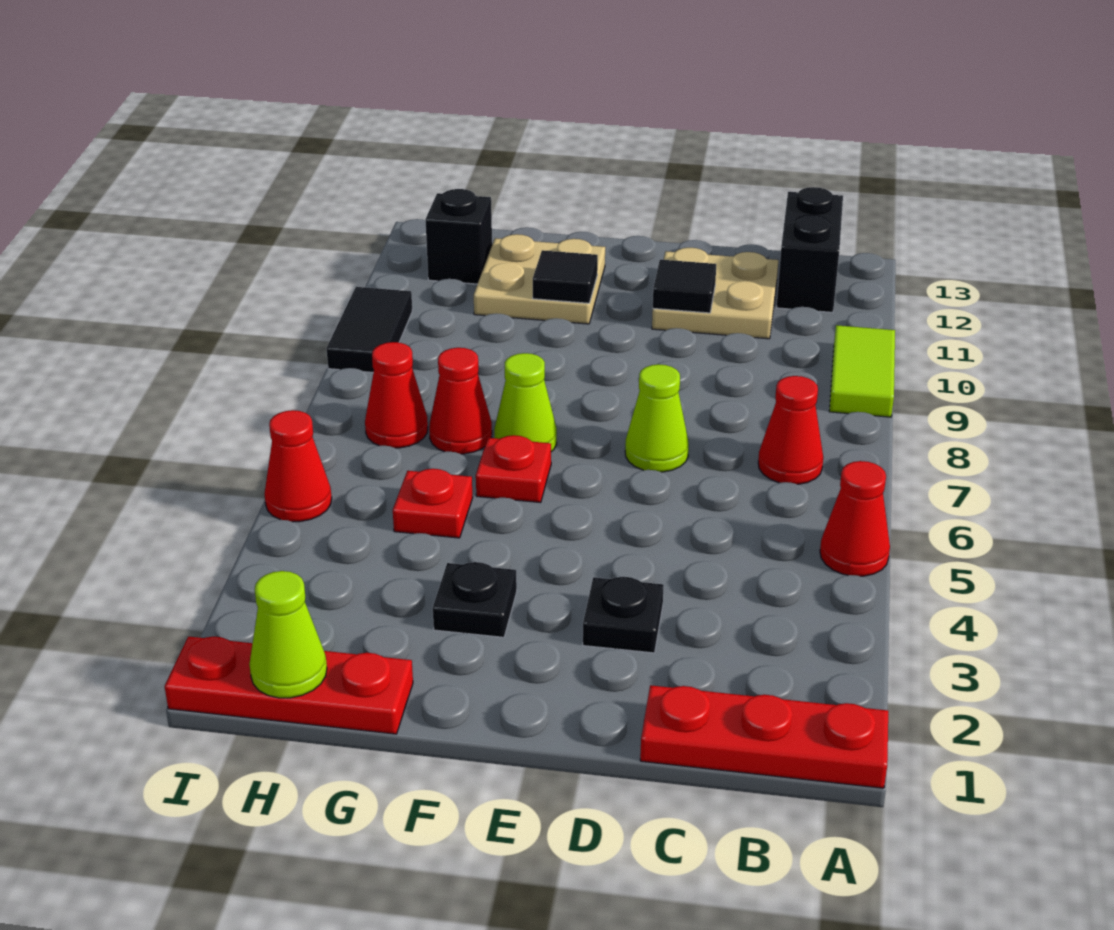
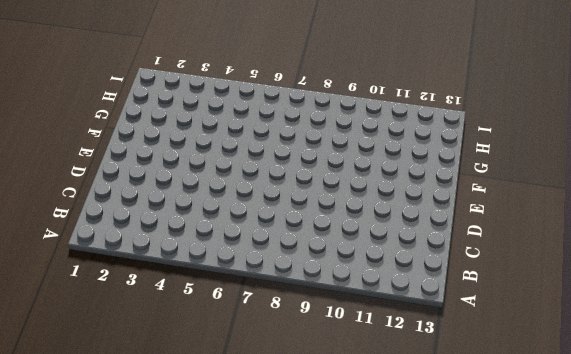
none -> red 1x3 plate [640,685,888,788]
none -> red 1x1 cone [820,461,890,576]
none -> lime 1x2 tile [829,325,895,417]

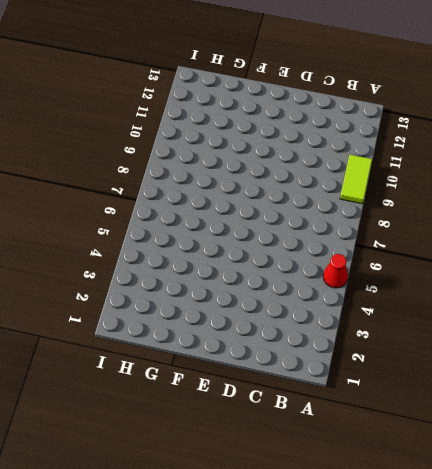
none -> red 1x3 plate [640,685,888,788]
none -> red 1x1 cone [758,376,823,484]
none -> black 1x2 brick [776,187,843,312]

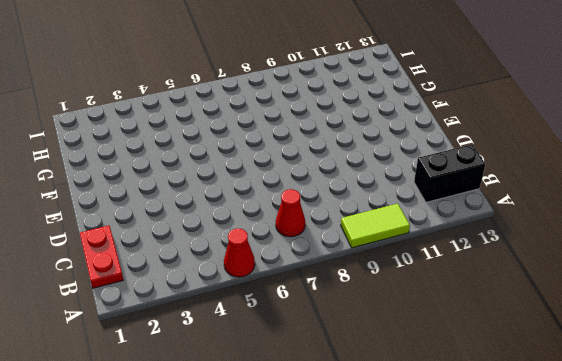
red 1x2 plate [80,226,123,288] -> red 1x3 plate [640,685,888,788]
none -> tan 2x2 plate [652,248,778,339]
none -> black 1x1 plate [583,577,664,653]
none -> lime 1x1 cone [625,364,689,472]

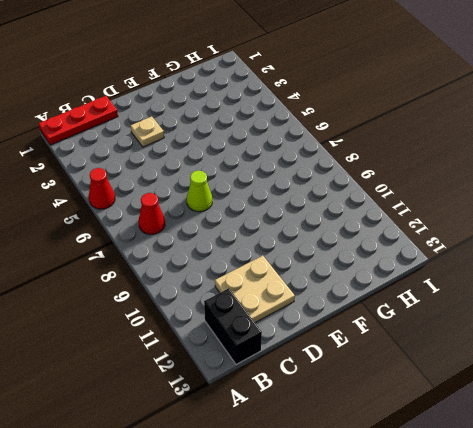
tan 1x1 plate [131,116,164,147] -> black 1x1 plate [583,577,664,653]
none -> lime 1x2 tile [829,325,895,417]
none -> black 1x1 plate [433,562,517,637]
none -> red 1x1 plate [476,435,551,503]

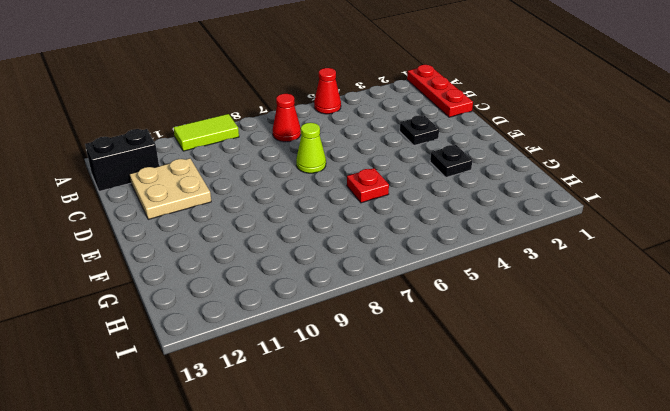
none -> lime 1x1 cone [494,353,557,452]
none -> tan 2x2 plate [474,234,605,324]
none -> red 1x3 plate [164,637,413,734]

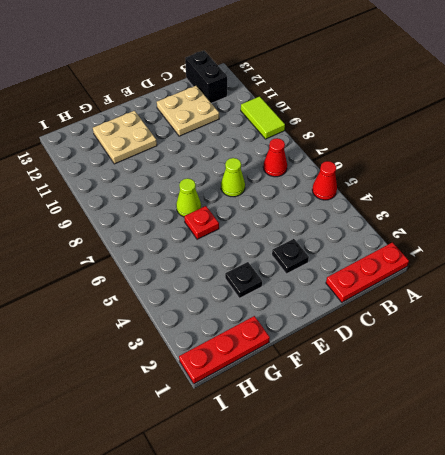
none -> red 1x1 plate [393,469,473,538]
none -> red 1x1 cone [429,348,492,454]
none -> red 1x1 cone [365,342,428,448]

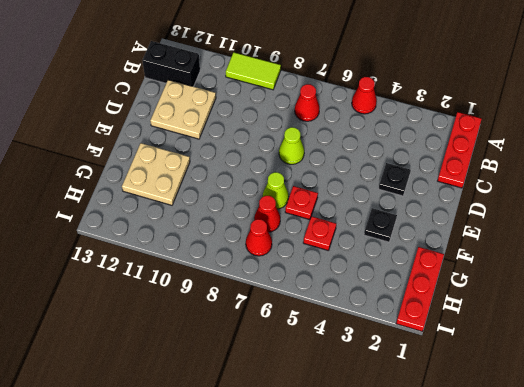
none -> black 1x1 brick [425,189,492,284]
none -> red 1x1 cone [265,410,332,522]
none -> black 1x2 tile [326,287,412,373]

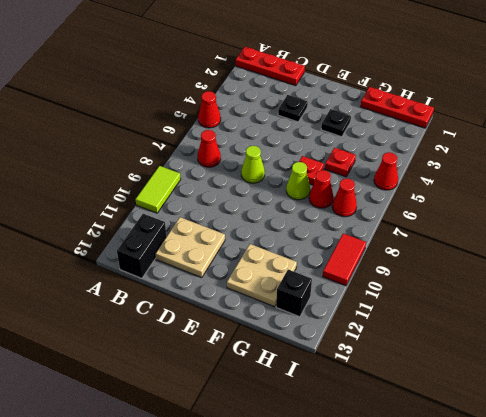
red 1x2 tile [323,233,366,286] -> black 1x2 tile [326,287,412,373]
none -> black 1x1 tile [653,260,716,313]
none -> black 1x1 tile [533,250,598,303]
none -> lime 1x1 cone [249,571,327,698]

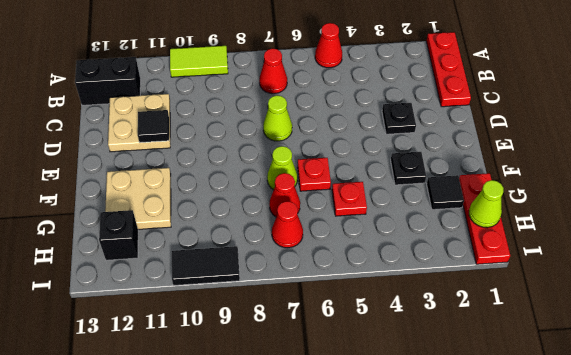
black 1x1 tile [427,175,464,210] -> black 1x1 tile moved to [533,250,598,303]
none -> red 1x1 cone [265,410,332,522]

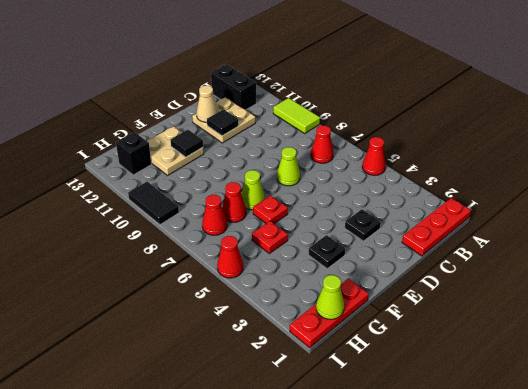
tan 1x1 cone [196,86,218,122] -> none

